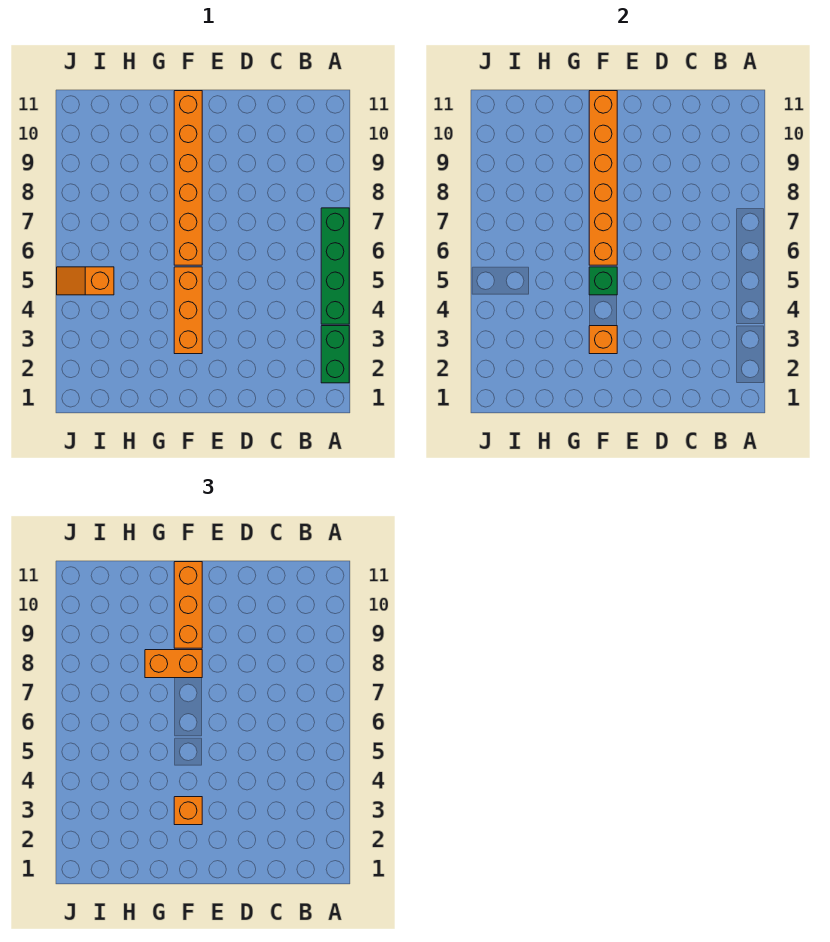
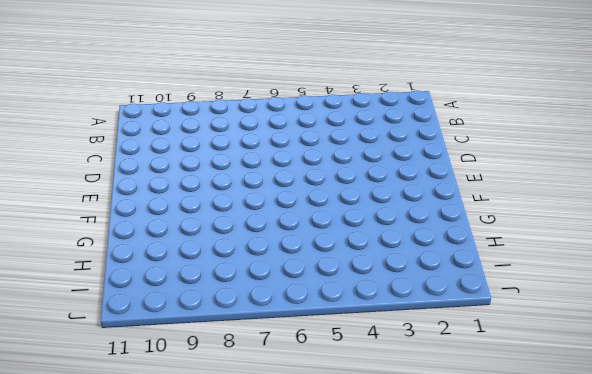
none -> green 1x2 brick [321,326,349,383]
none -> green 1x4 brick [321,208,349,324]

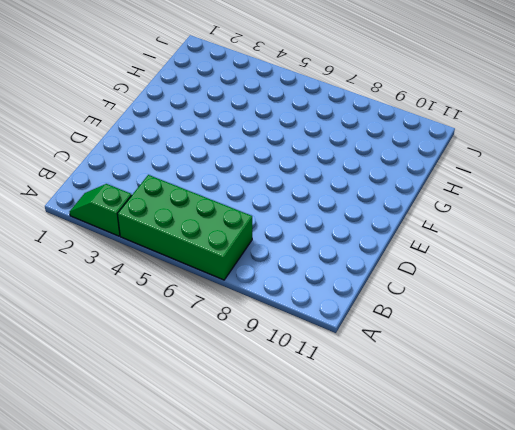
green 1x2 slope [70,184,132,236] -> green 1x2 brick [321,326,349,383]
green 2x4 brick [118,175,252,280] -> green 1x4 brick [321,208,349,324]
none -> orange 1x3 brick [174,267,202,354]
none -> orange 1x6 brick [174,91,202,265]

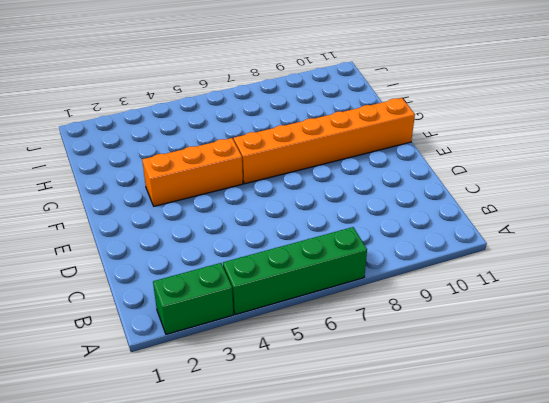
none -> orange 1x2 slope [57,267,114,295]
none -> orange 1x1 brick [589,326,617,354]

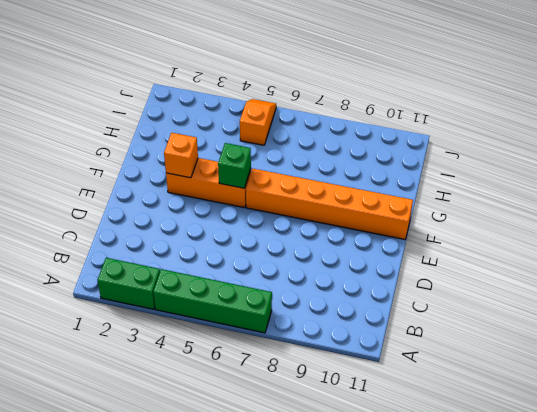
none -> orange 1x6 brick [589,91,617,265]
none -> orange 1x1 brick [174,797,202,825]

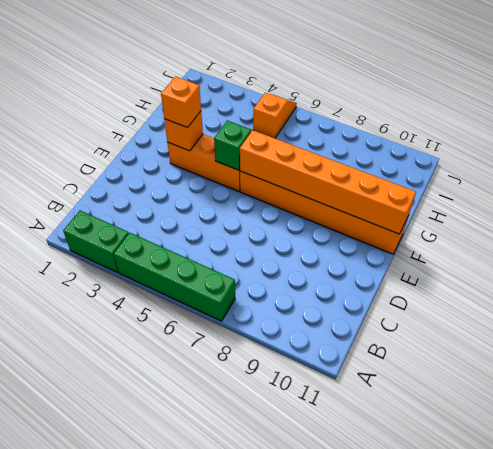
none -> orange 1x2 brick [145,650,202,678]
none -> orange 1x3 brick [174,562,202,648]

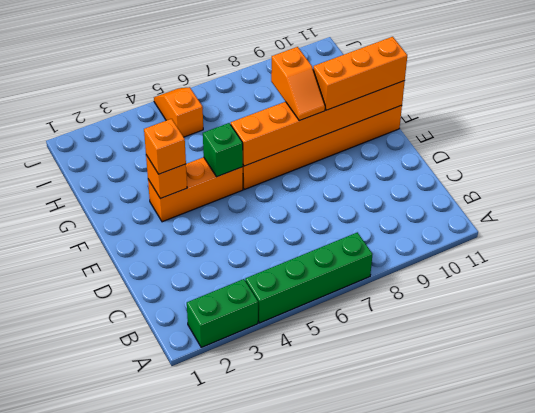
orange 1x2 slope [271,47,325,121] -> orange 1x2 brick [145,650,202,678]

